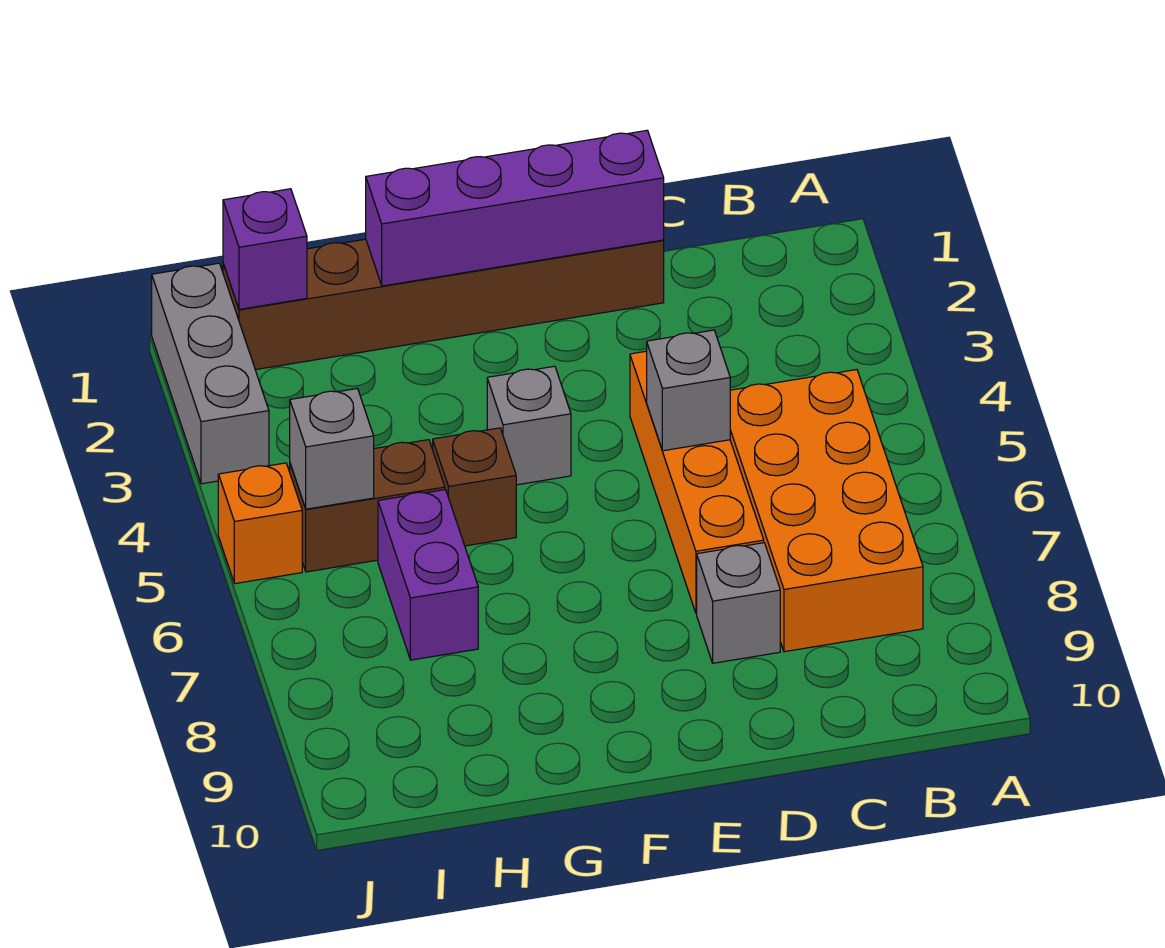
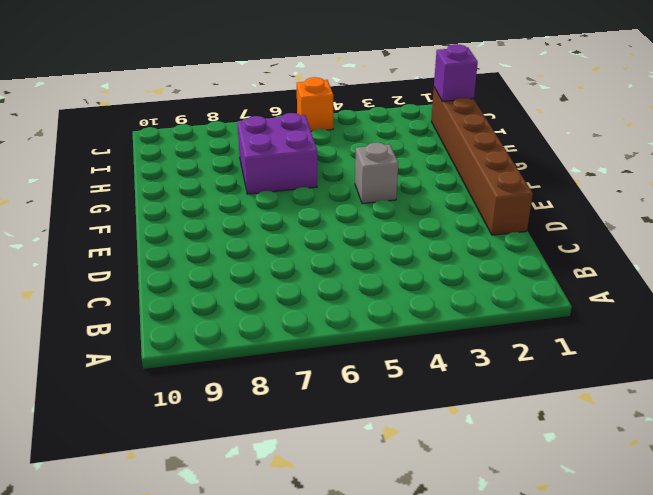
purple 2x2 brick [237,113,317,194] -> purple 1x2 brick [378,490,478,660]
none -> orange 2x4 brick [730,370,923,652]
none -> orange 1x4 brick [630,351,764,613]
none -> grey 1x1 brick [697,543,780,663]

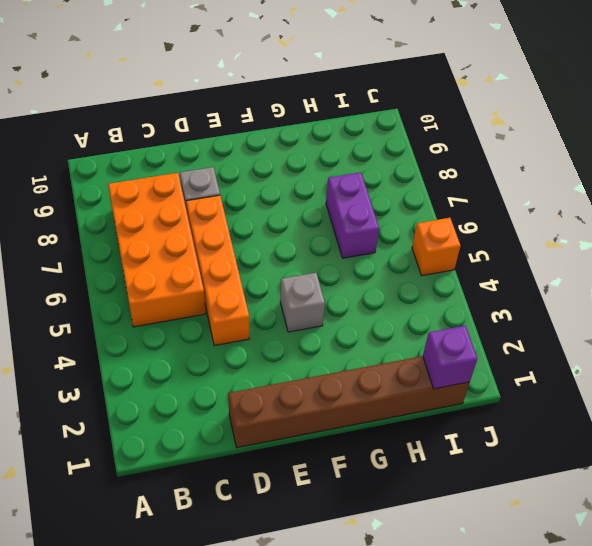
none -> brown 1x1 brick [433,428,516,546]
none -> brown 1x2 brick [290,440,445,572]
none -> grey 1x3 brick [152,263,269,484]

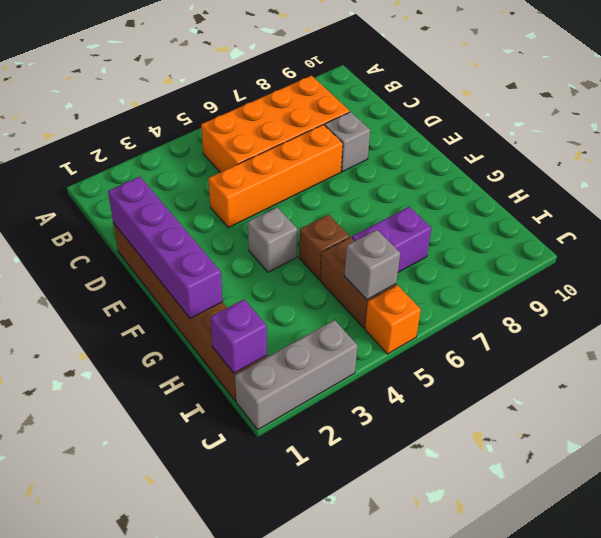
none -> grey 1x1 brick [647,330,730,451]

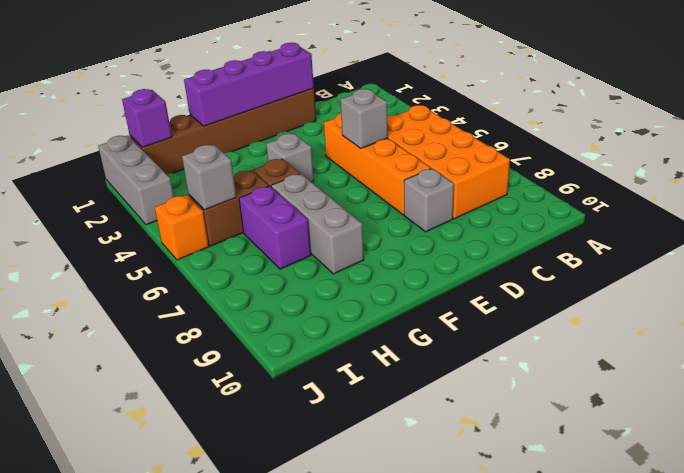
grey 1x3 brick [271,174,364,274] -> none

